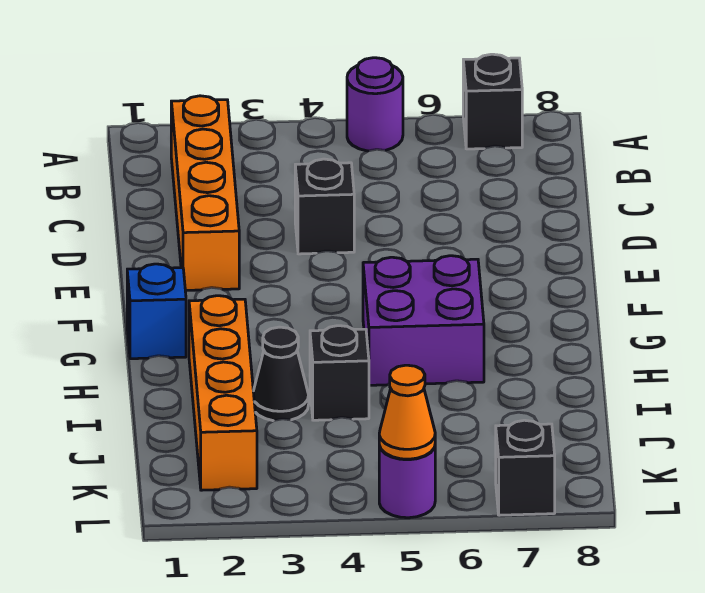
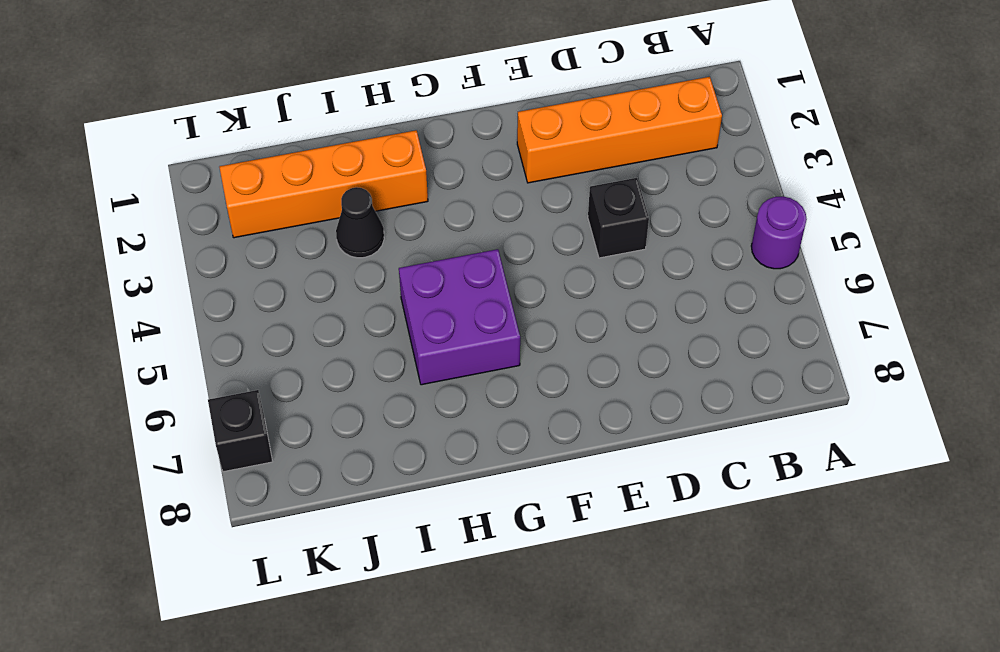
none -> black 1x1 brick [463,54,522,149]
none -> blue 1x1 brick [127,264,186,359]
none -> black 1x1 brick [310,326,369,420]

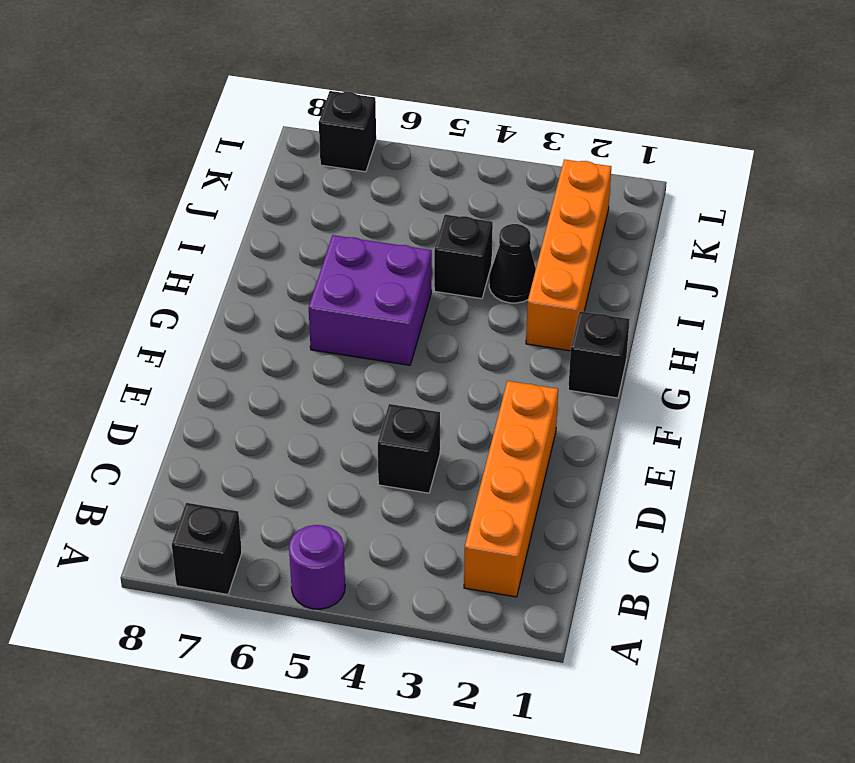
black 1x1 brick [568,311,630,398] -> blue 1x1 brick [127,264,186,359]
none -> purple 1x1 round brick [379,446,435,518]
none -> orange 1x1 cone [379,365,435,459]

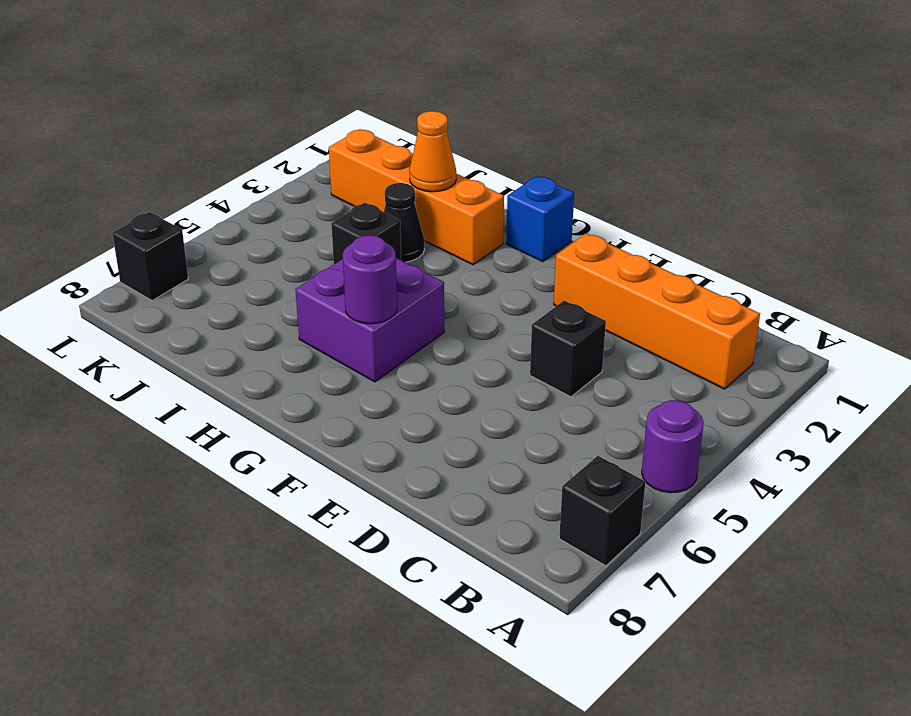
purple 1x1 round brick [343,235,397,324] -> purple 1x1 round brick moved to [379,446,435,518]
orange 1x1 cone [409,111,456,192] -> orange 1x1 cone moved to [379,365,435,459]

